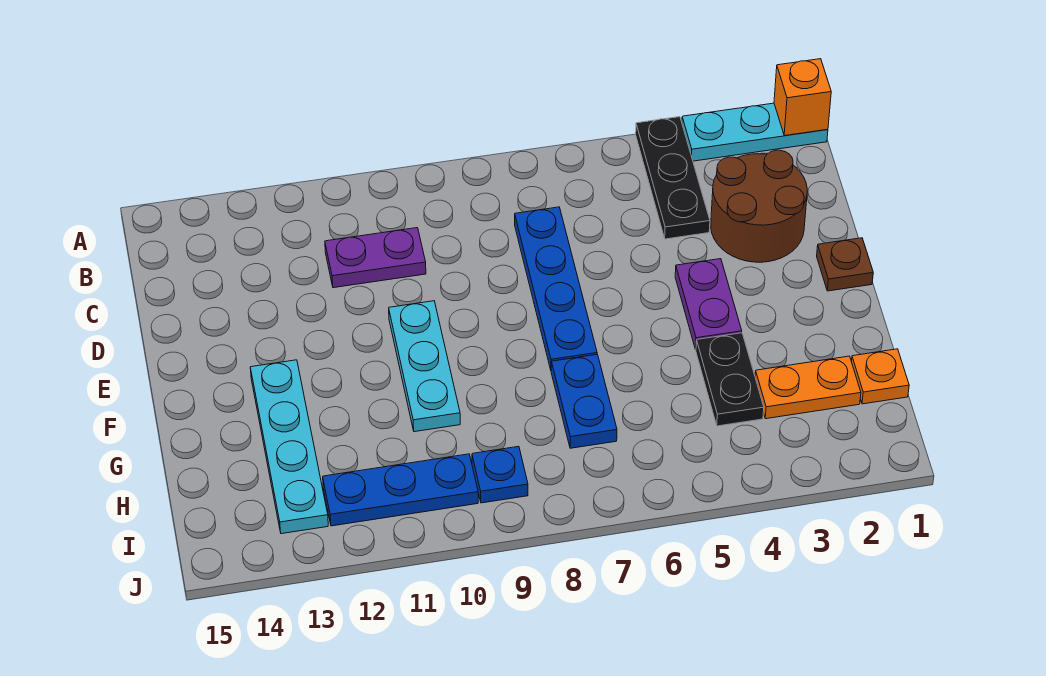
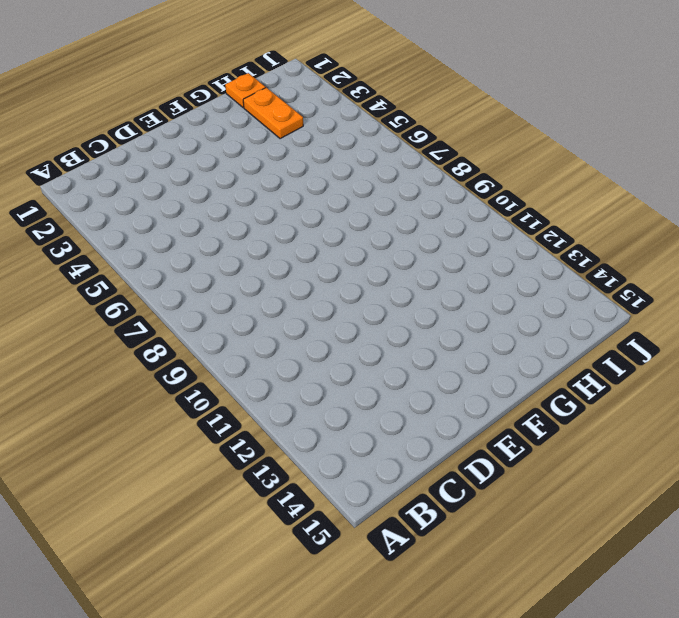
none -> cyan 1x3 plate [682,103,828,161]
none -> black 1x3 plate [636,117,710,239]
none -> brown 2x2 round brick [711,150,807,262]

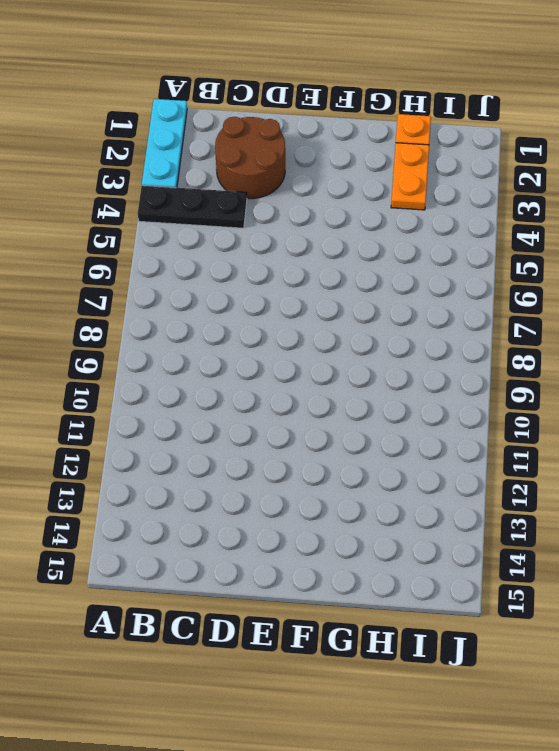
none -> blue 1x4 plate [515,207,597,370]
none -> purple 1x2 plate [325,228,426,288]
none -> brown 1x1 plate [817,238,873,291]

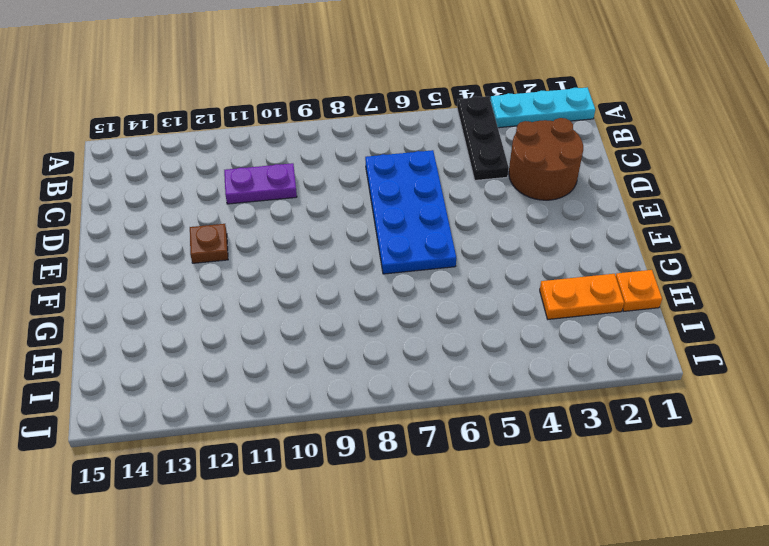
blue 2x4 plate [365,150,456,274] -> blue 1x4 plate [515,207,597,370]
brown 1x1 plate [190,224,228,263] -> brown 1x1 plate moved to [817,238,873,291]
none -> purple 1x2 plate [675,259,742,349]
none -> cyan 1x3 plate [389,301,460,432]
none -> cyan 1x4 plate [250,360,328,534]

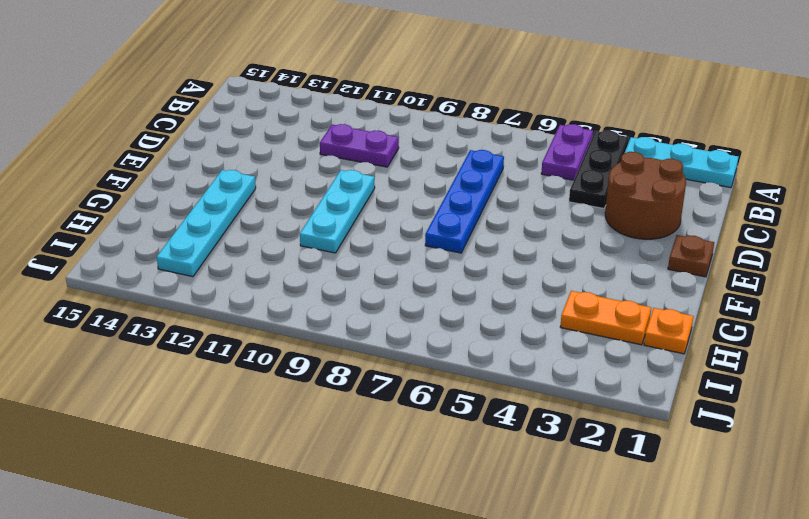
purple 1x2 plate [541,124,593,180] -> purple 1x2 plate moved to [675,259,742,349]
none -> black 1x2 plate [696,333,764,426]
none -> blue 1x2 plate [551,355,617,448]
none -> blue 1x1 plate [472,446,528,503]

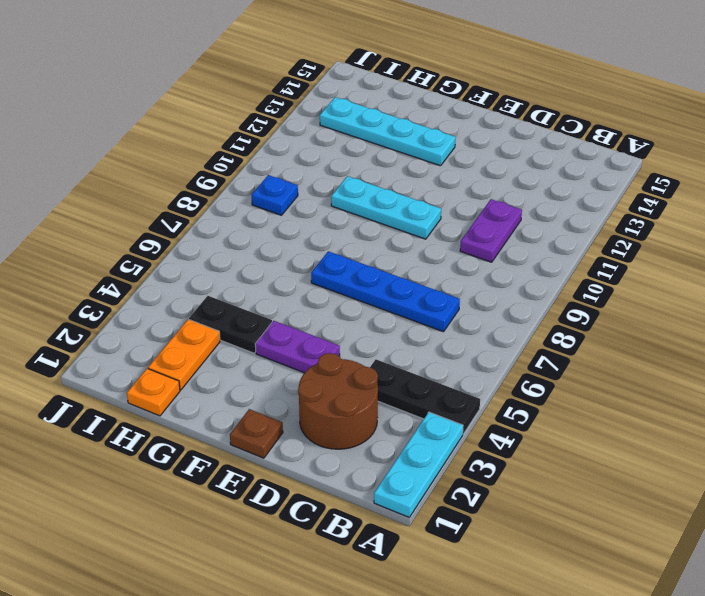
none -> blue 1x2 plate [551,355,617,448]
none -> blue 1x3 plate [323,454,478,526]
none -> orange 1x1 brick [774,59,831,136]

